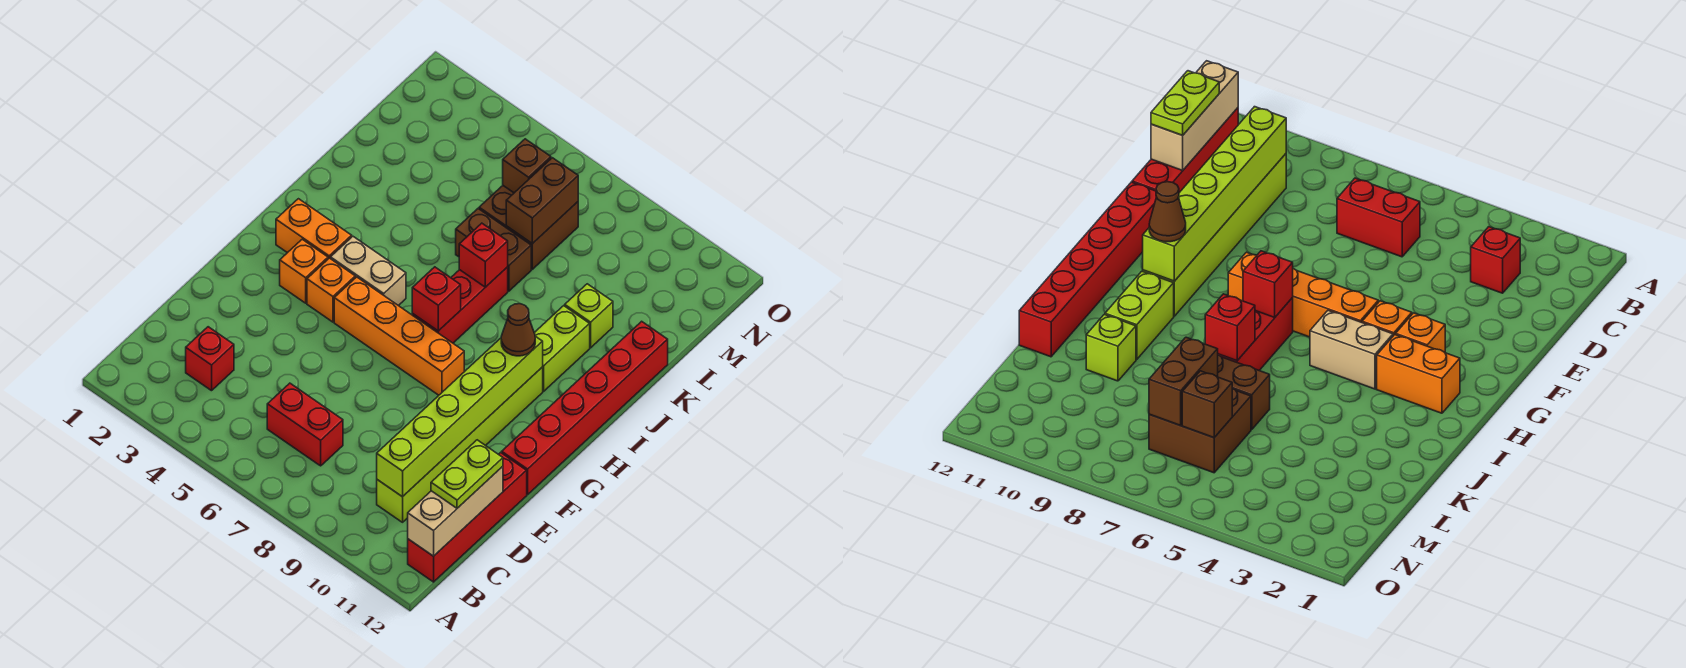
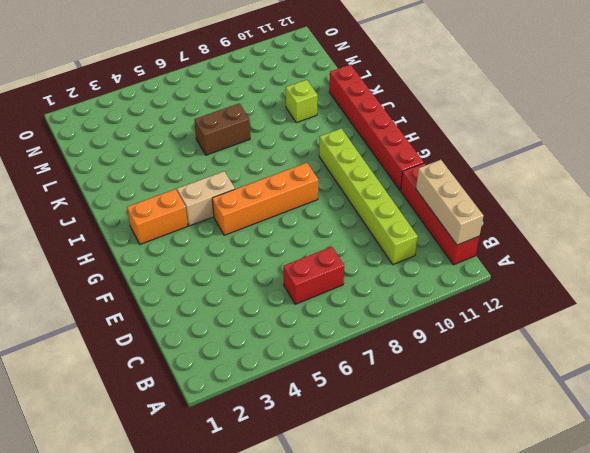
none -> red 1x1 brick [186,327,234,391]
none -> orange 1x1 brick [280,239,328,303]
none -> orange 1x1 brick [307,258,355,322]

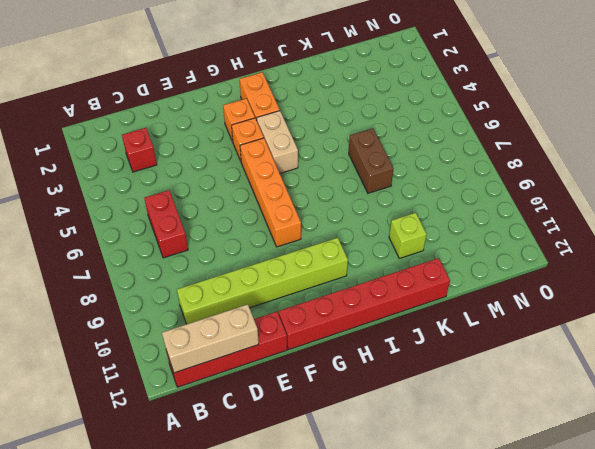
none -> red 1x3 brick [412,267,508,343]
none -> lime 1x2 brick [534,306,590,391]
none -> brown 2x2 brick [479,186,578,269]

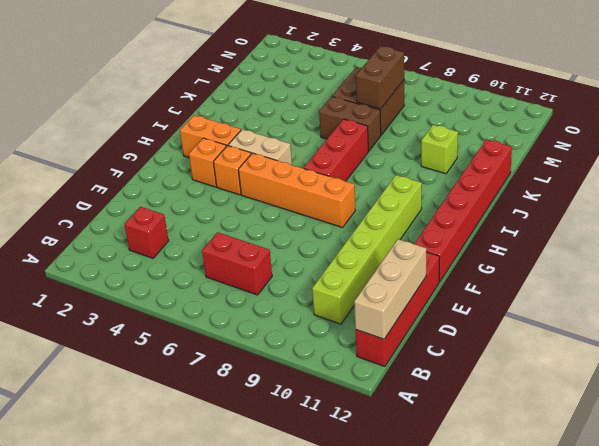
none -> lime 1x2 brick [534,306,590,391]
none -> lime 1x6 brick [377,336,543,497]
none -> red 1x1 brick [412,267,461,331]

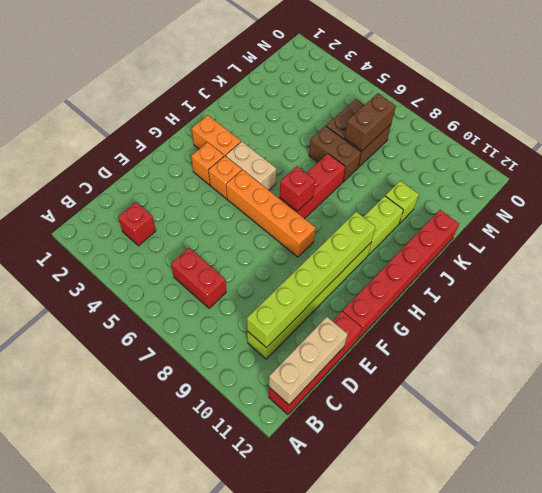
none -> red 1x1 brick [459,223,508,287]
none -> brown 1x1 brick [503,139,551,193]
none -> lime 1x2 plate [431,440,503,508]

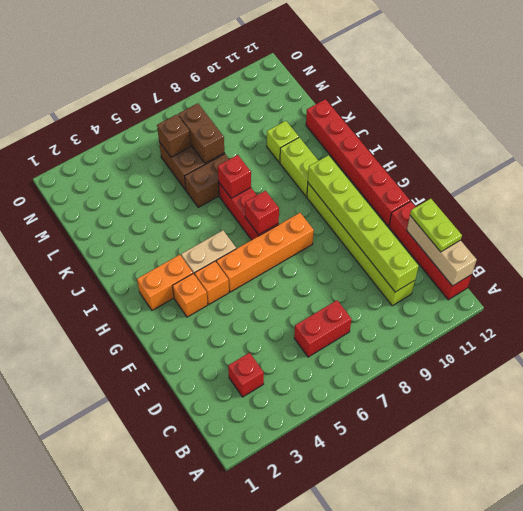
none -> brown 1x1 cone [501,304,535,356]

